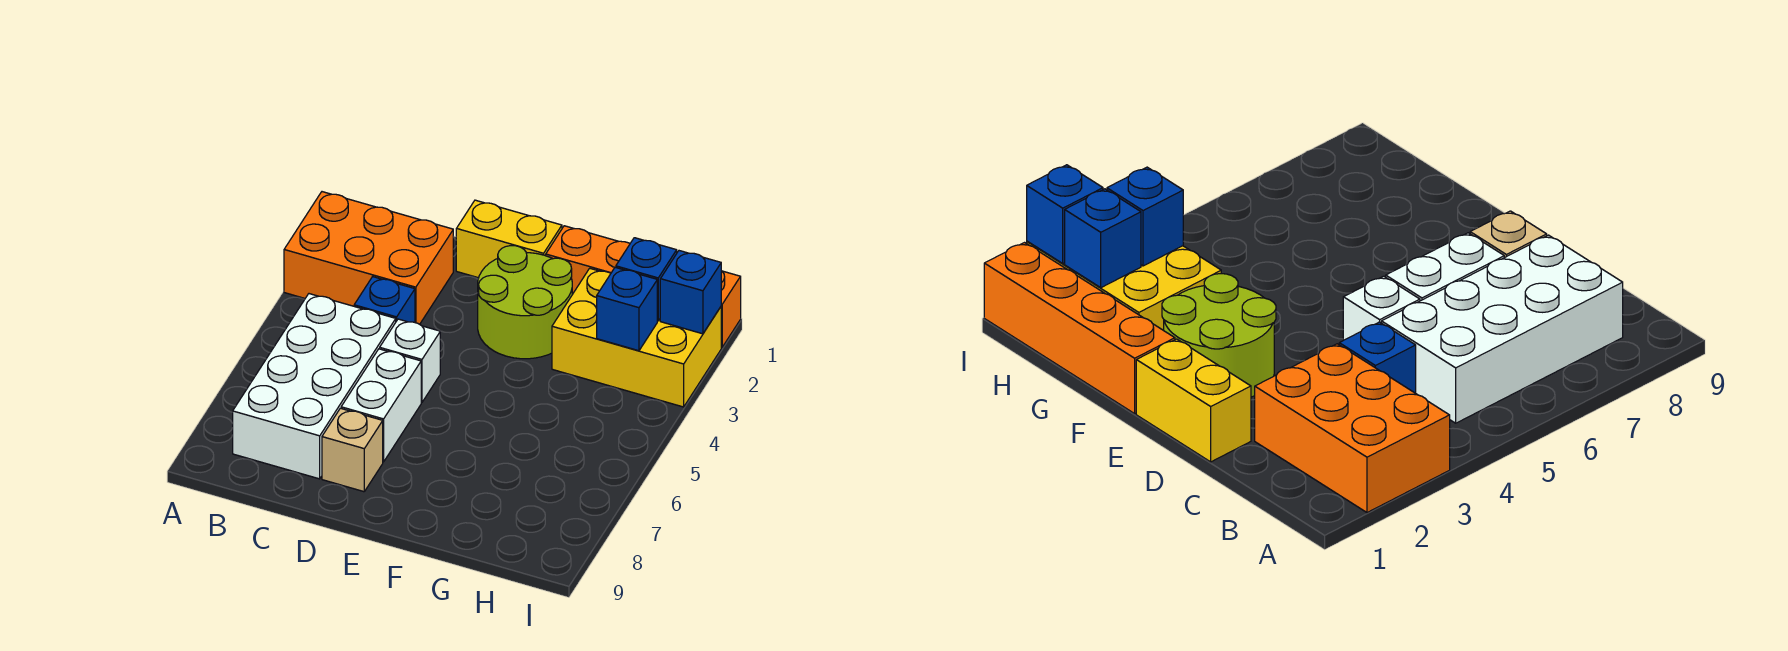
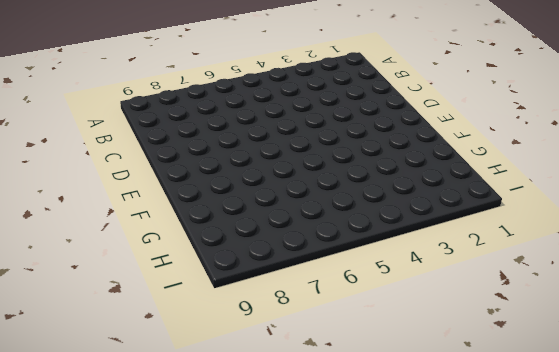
none -> orange 2x3 brick [284,192,453,324]
none -> white 2x4 brick [233,294,396,479]
none -> blue 1x1 brick [354,277,415,322]

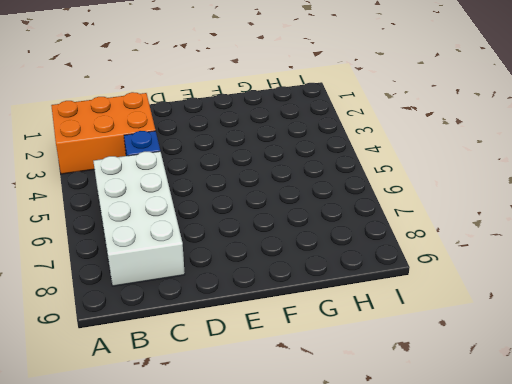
none -> yellow 1x2 brick [456,200,562,278]
none -> white 1x1 brick [380,319,440,402]
none -> white 1x2 brick [341,349,421,462]

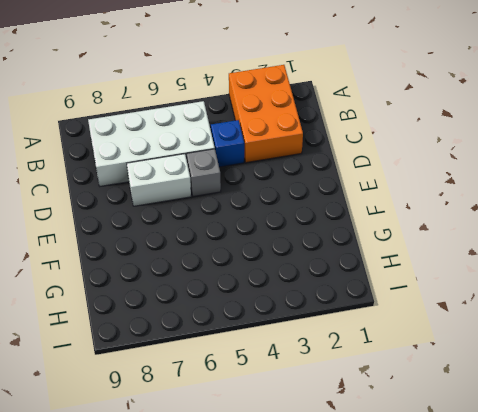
grey 1x1 brick [187,149,221,197] -> white 1x1 brick [380,319,440,402]
none -> yellow 1x2 brick [456,200,562,278]
none -> tan 1x1 brick [322,408,383,492]
none -> lime 2x2 round brick [478,246,572,359]

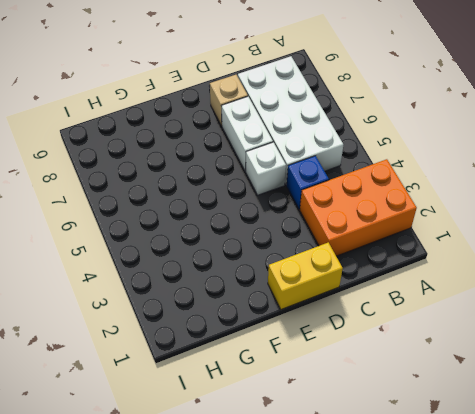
none -> lime 2x2 round brick [478,246,572,359]
none -> orange 1x4 brick [546,226,741,347]
none -> yellow 2x3 brick [552,268,721,407]

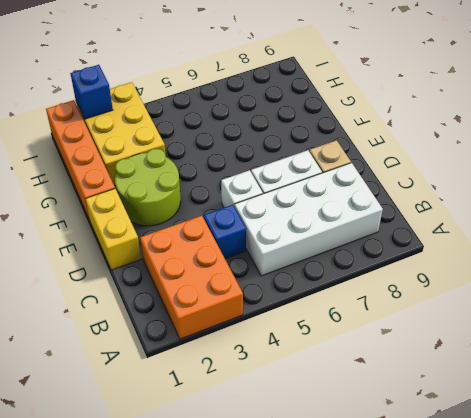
none -> blue 1x1 brick [616,238,677,321]
none -> blue 1x1 brick [597,267,657,351]

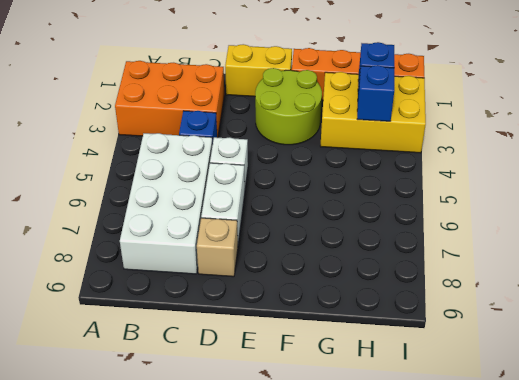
none -> blue 1x1 brick [660,251,721,334]

